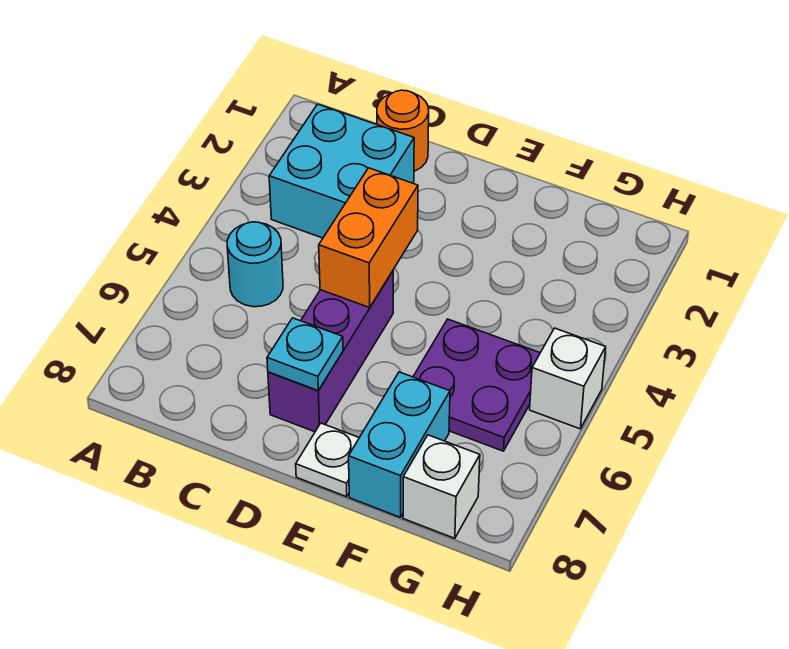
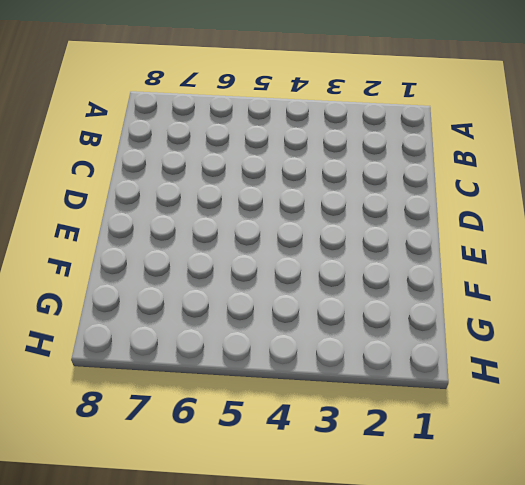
none -> cyan 2x2 brick [269,104,414,238]
none -> cyan 1x1 round brick [227,222,283,307]

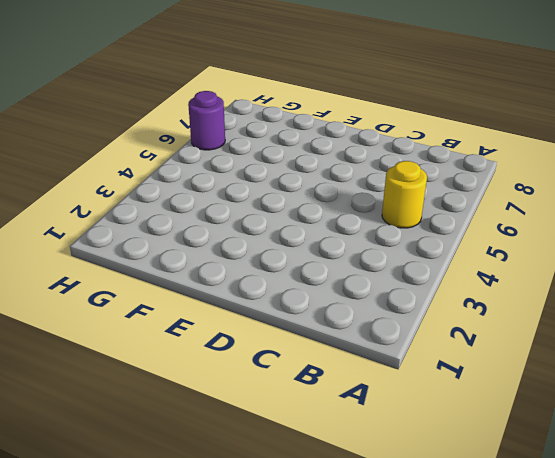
yellow 1x1 round brick [382,161,427,228] -> cyan 1x1 round brick [227,222,283,307]
purple 1x1 round brick [188,91,225,150] -> none
none -> cyan 2x2 brick [269,104,414,238]
none -> orange 1x1 round brick [377,90,429,171]

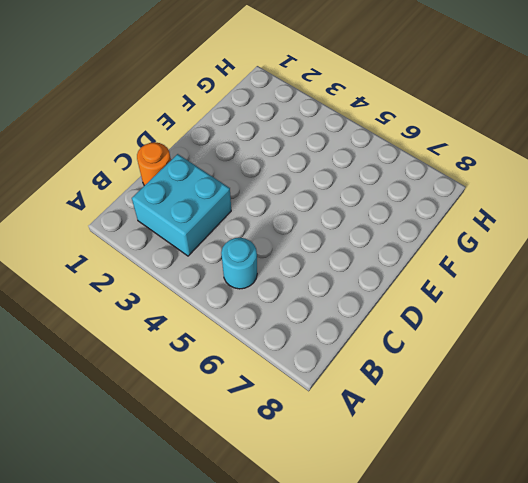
none -> purple 1x3 brick [268,271,393,432]
none -> white 1x1 plate [296,423,359,497]

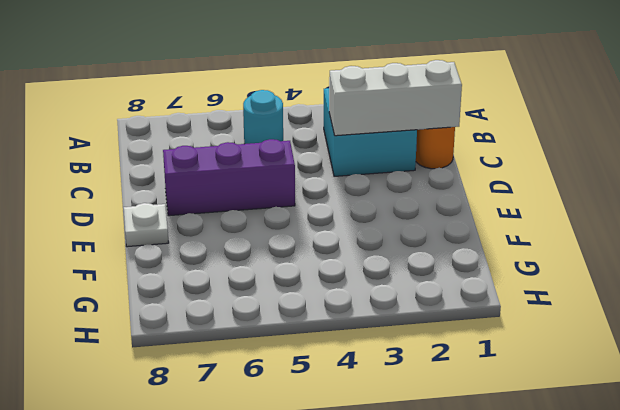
white 1x3 brick [329,60,462,136] -> none
none -> purple 2x2 plate [413,319,540,451]
none -> cyan 1x2 brick [349,372,450,517]

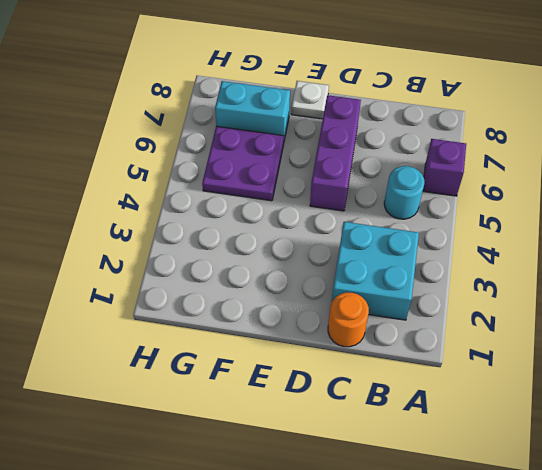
purple 1x1 brick [423,139,466,196] -> none
cyan 1x2 brick [215,81,290,140] -> cyan 1x2 brick turned to [349,372,450,517]
none -> white 1x1 brick [403,435,480,538]
none -> white 1x1 brick [530,328,606,429]

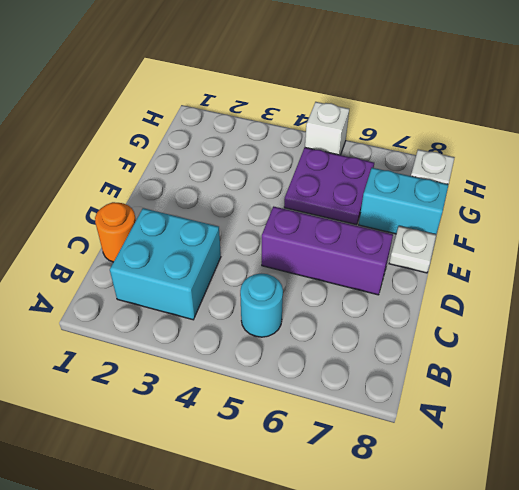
none -> orange 1x2 brick [319,168,418,308]
none -> cyan 1x1 plate [267,318,343,390]

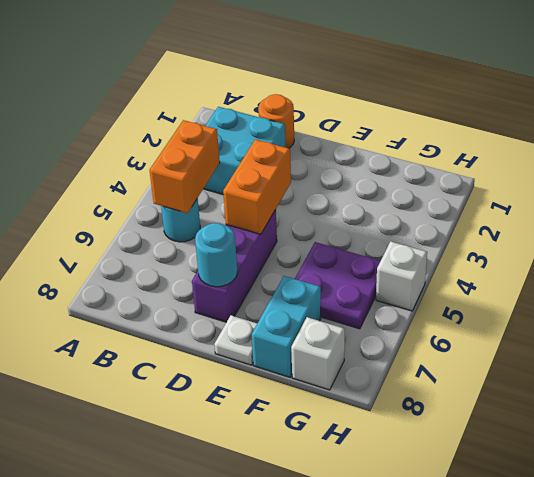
orange 1x2 brick [150,120,220,213] -> none
cyan 1x1 round brick [195,223,238,287] -> cyan 1x1 plate [267,318,343,390]

